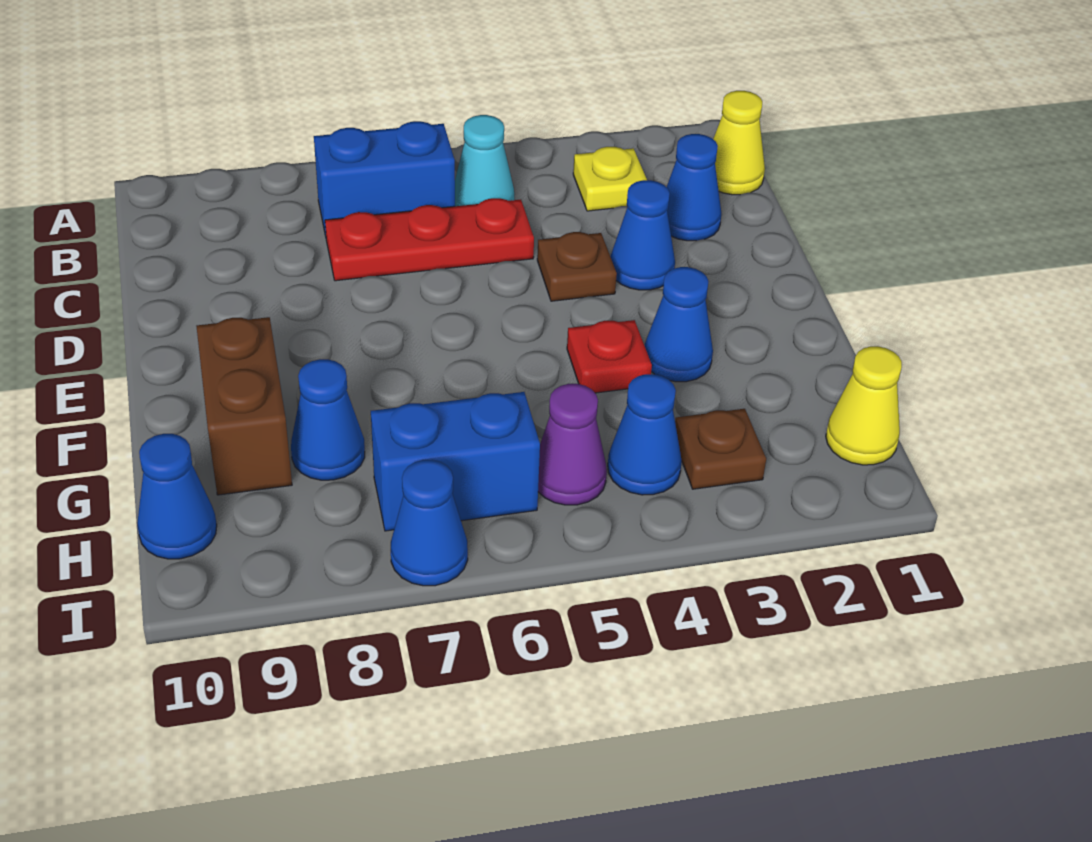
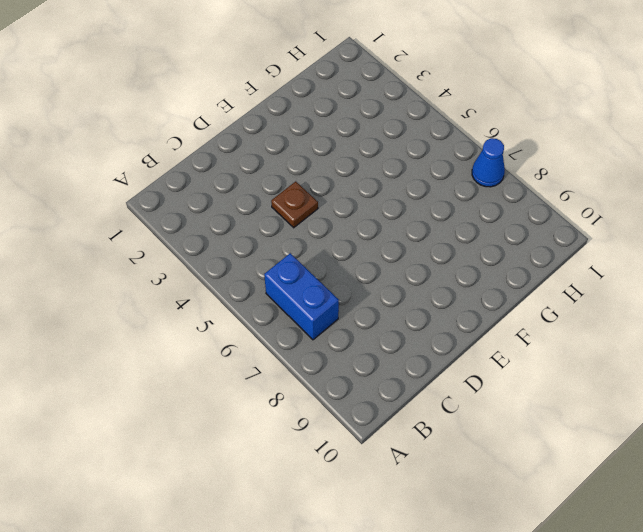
none -> yellow 1x1 cone [713,91,765,195]
none -> yellow 1x1 plate [573,147,647,211]
none -> cyan 1x1 cone [455,115,514,206]

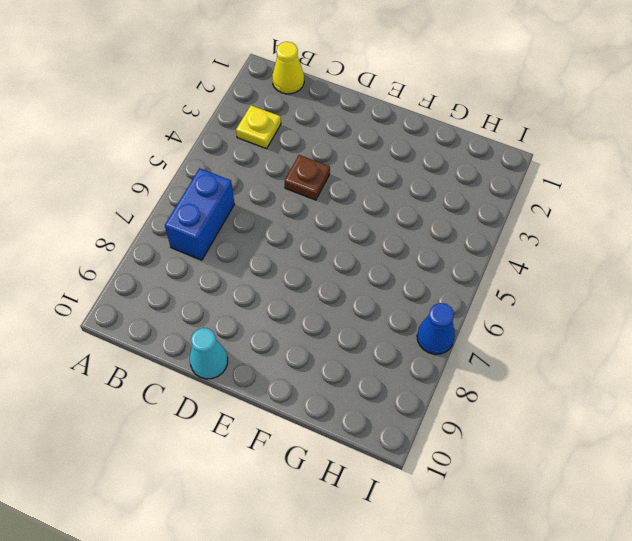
cyan 1x1 cone [190,328,228,379] -> cyan 1x1 cone moved to [455,115,514,206]
none -> blue 1x1 cone [667,134,721,241]
none -> red 1x3 plate [325,198,534,281]
none -> blue 1x1 cone [610,180,675,290]

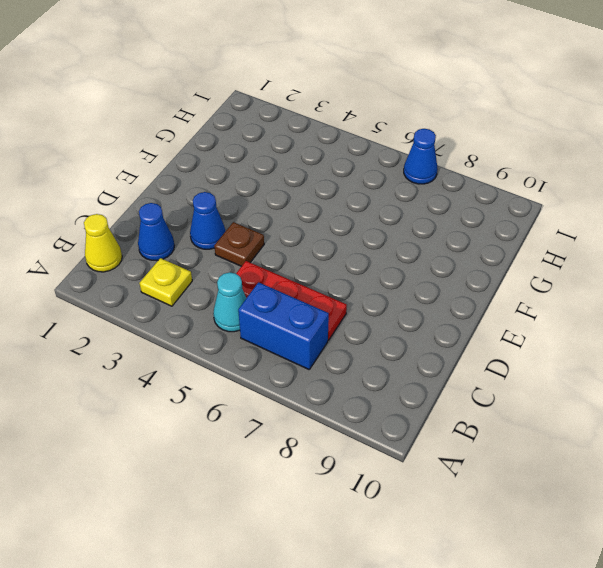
none -> blue 1x1 cone [644,267,713,382]
none -> red 1x1 plate [567,320,652,393]
none -> brown 1x2 brick [196,317,292,495]

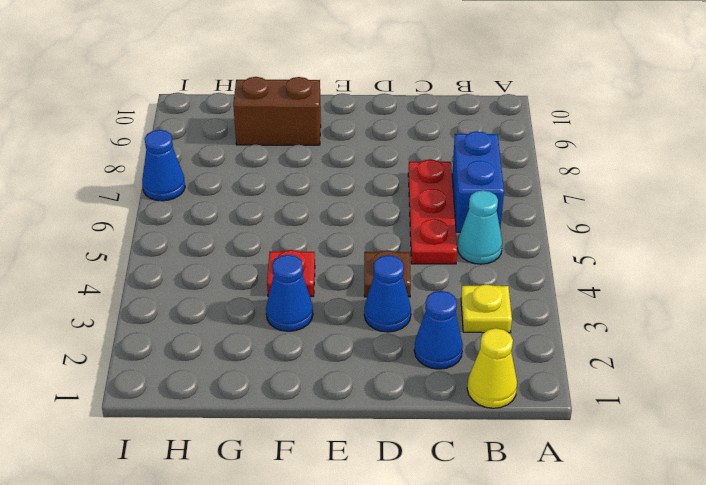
none -> blue 1x1 cone [291,359,365,480]
none -> yellow 1x1 cone [826,346,902,465]
none -> brown 1x1 plate [675,409,766,489]

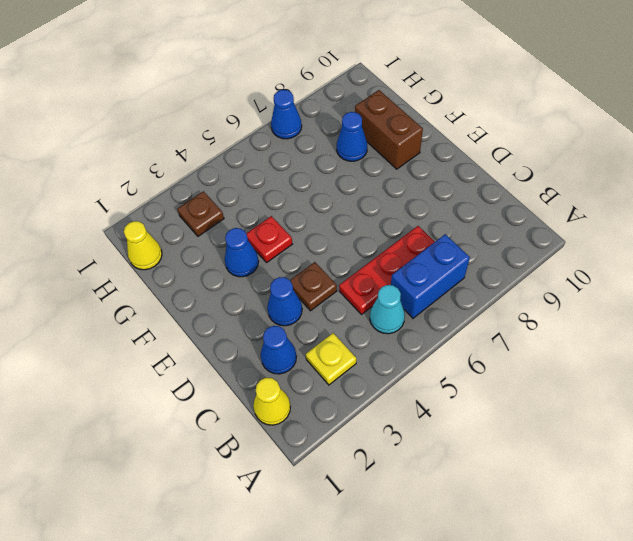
none -> blue 1x1 cone [608,374,682,495]
none -> purple 1x1 cone [538,384,607,505]
none -> blue 1x2 brick [371,392,540,531]

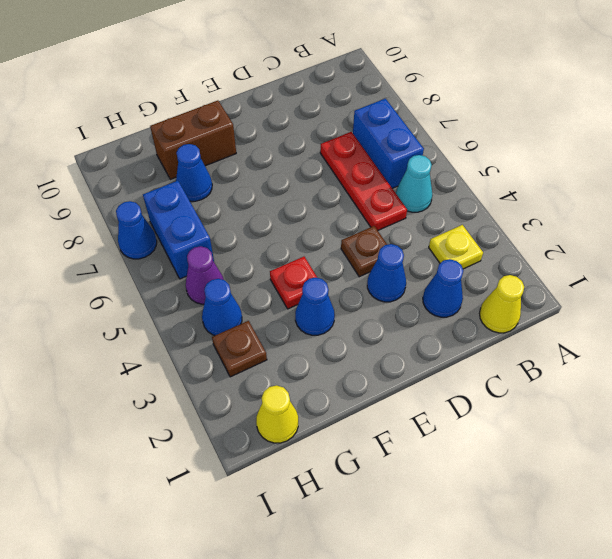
none -> blue 1x1 cone [137,434,217,559]

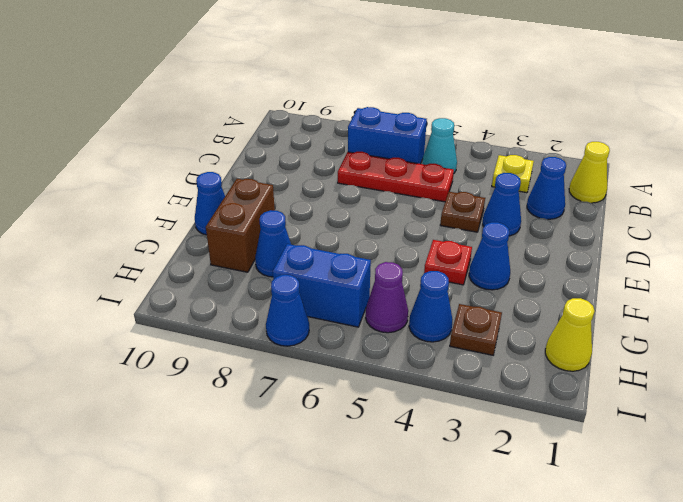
blue 1x1 cone [195,172,225,235] -> blue 1x1 cone moved to [137,434,217,559]

